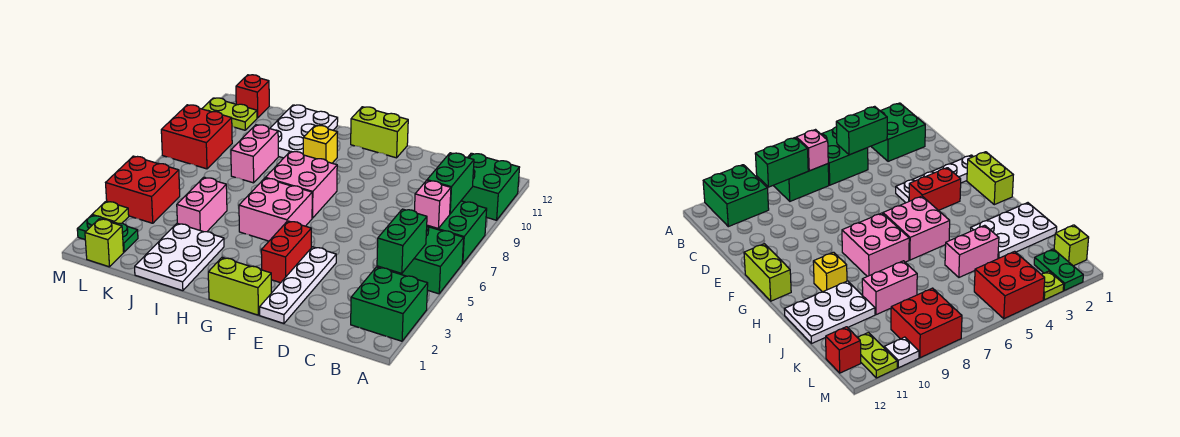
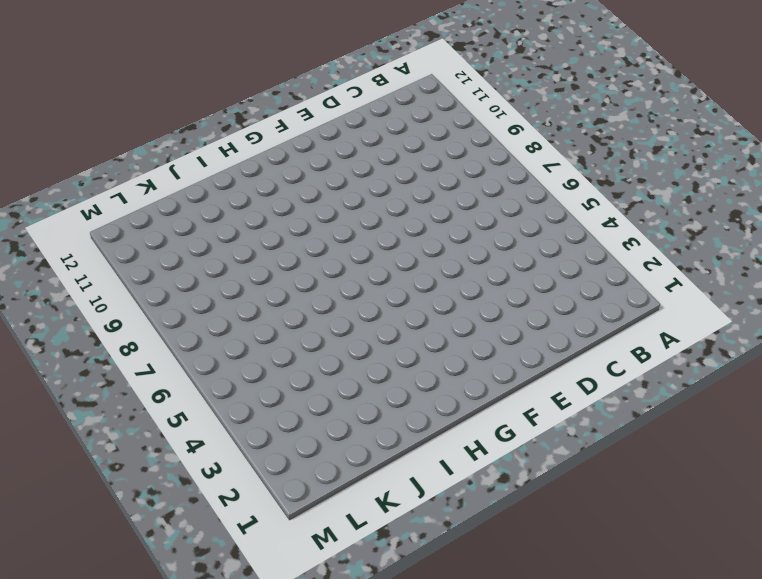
none -> green 2x2 brick [351,267,428,341]
none -> green 2x2 brick [390,226,464,294]
none -> green 2x2 brick [428,201,487,264]

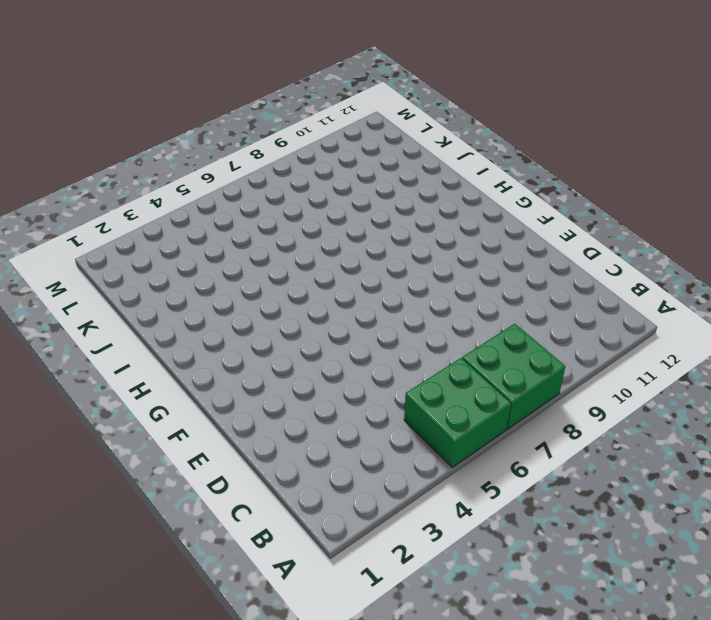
none -> green 2x2 brick [351,267,428,341]
none -> green 2x2 brick [461,153,520,220]
none -> white 1x4 plate [260,247,336,323]

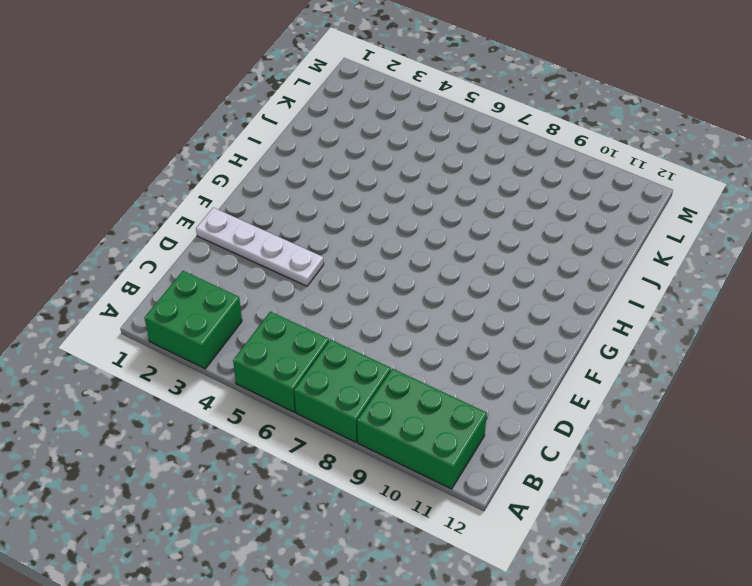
green 2x3 brick [357,369,487,489] -> green 2x2 brick [461,153,520,220]
none -> lime 1x2 brick [208,258,271,315]
none -> red 1x2 brick [261,221,311,283]
none -> lime 1x2 brick [351,107,408,158]

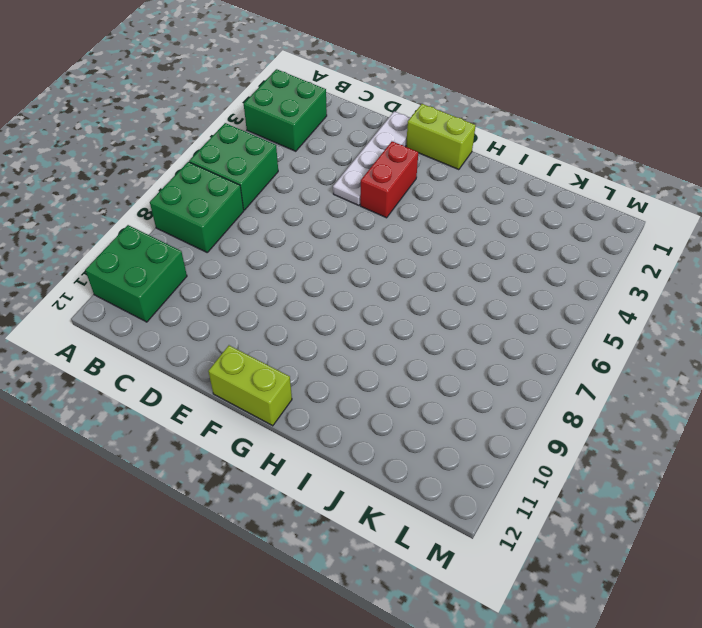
none -> pink 2x2 brick [239,178,312,241]
none -> pink 2x2 brick [265,151,337,218]
none -> yellow 1x1 brick [303,125,337,163]

